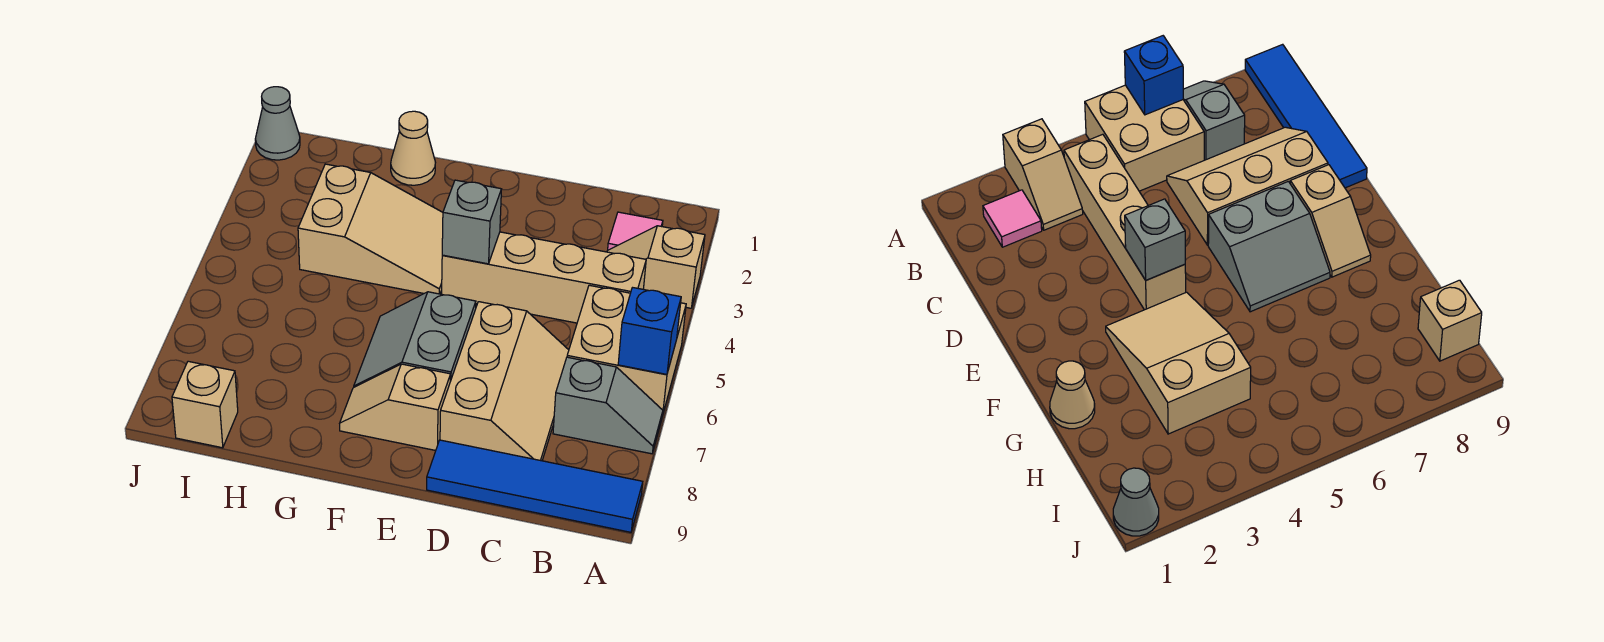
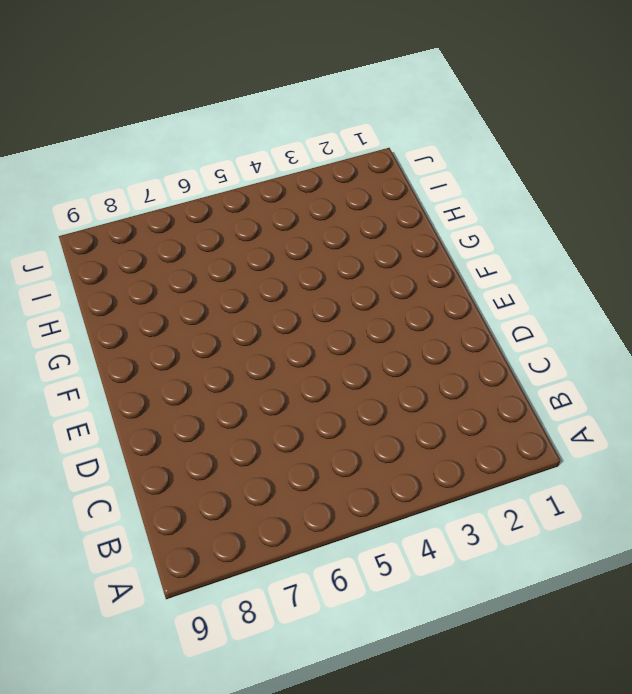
none -> tan 1x2 slope [607,226,705,308]
none -> tan 2x2 brick [567,285,686,416]
none -> grey 1x2 slope [553,357,663,454]

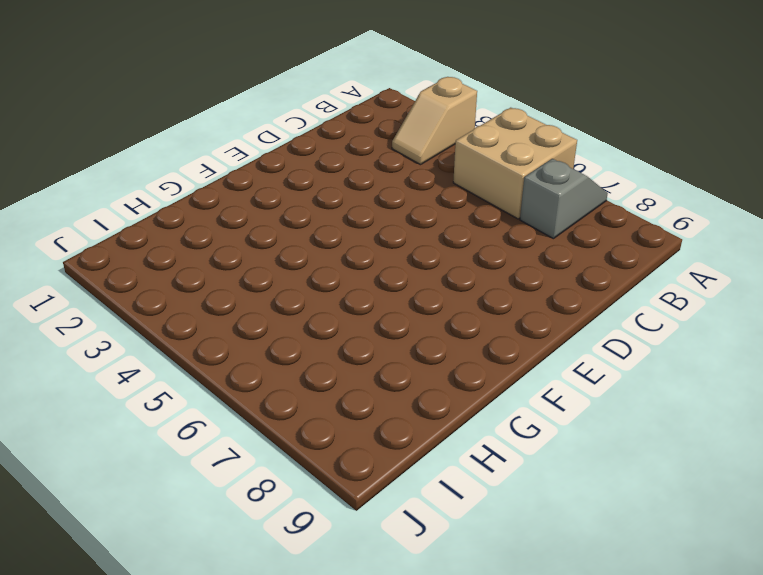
none -> blue 1x4 tile [427,440,643,532]
none -> pink 1x1 tile [608,212,663,250]
none -> tan 1x4 brick [442,232,646,323]

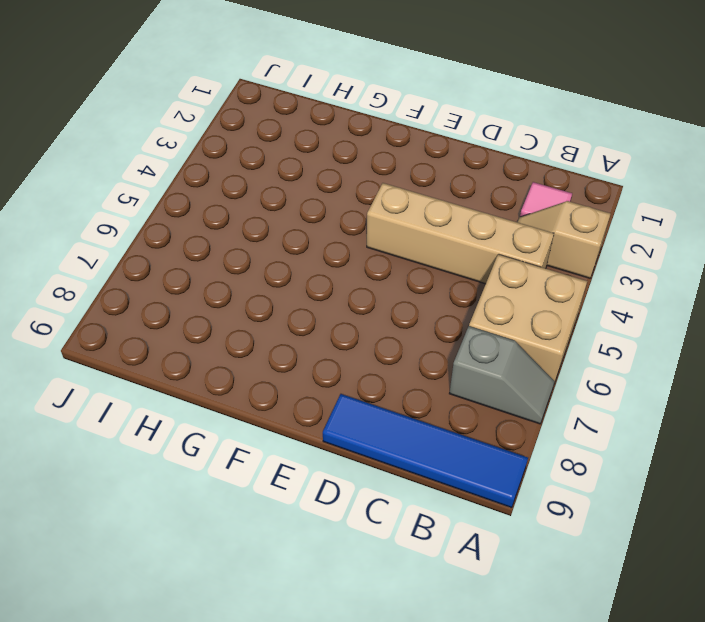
none -> tan 2x3 slope [440,302,569,461]
none -> grey 2x2 slope [354,292,476,387]
none -> tan 1x2 slope [340,364,451,451]

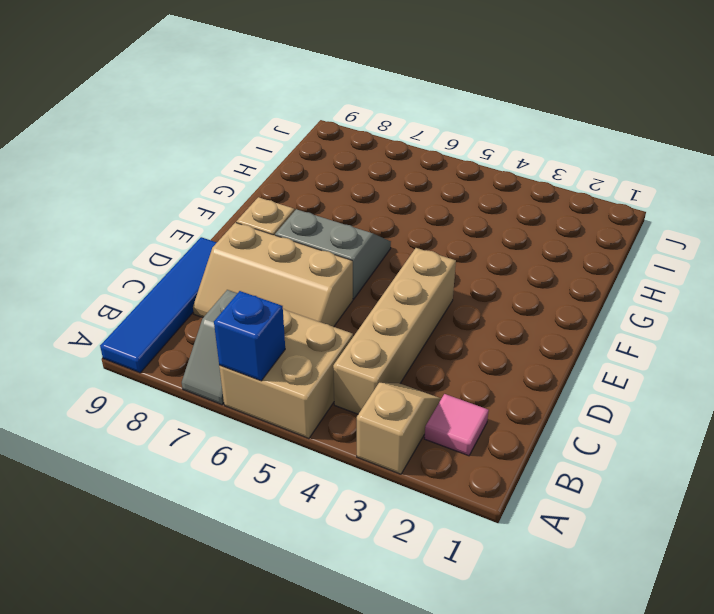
none -> tan 2x3 slope [298,164,443,294]
none -> tan 1x1 cone [391,111,435,185]
none -> tan 1x1 brick [172,361,238,448]

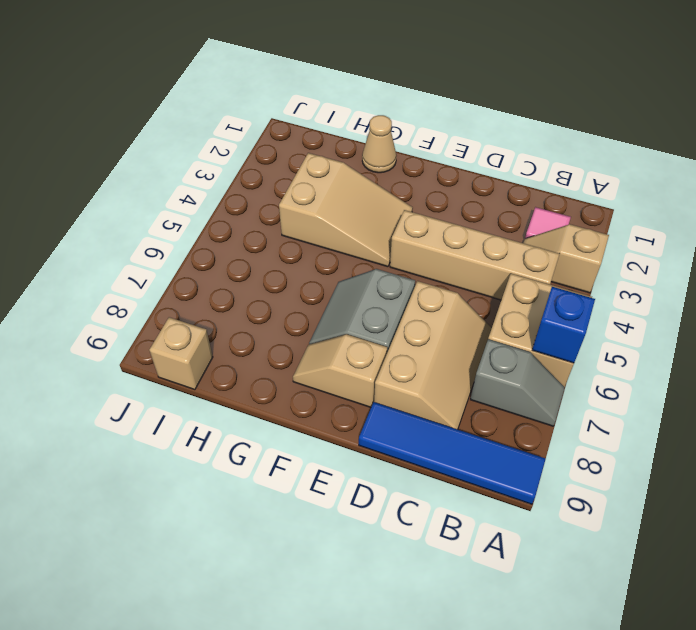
none -> grey 1x1 cone [255,87,300,160]
none -> grey 1x1 brick [442,180,501,264]

